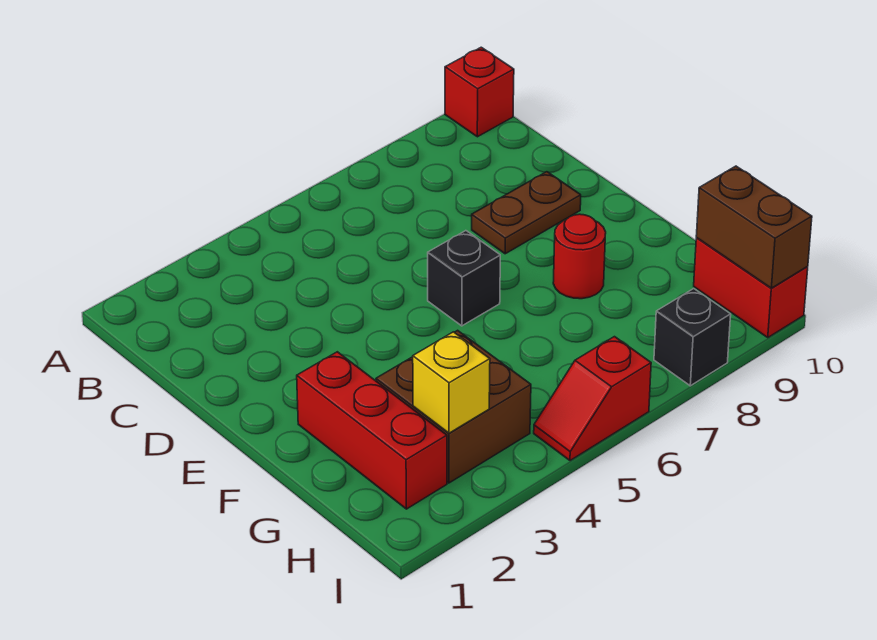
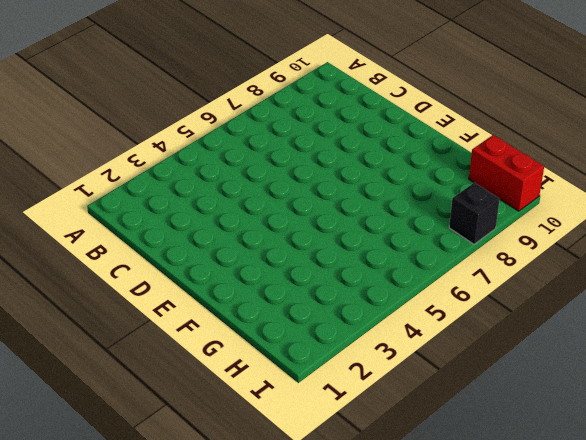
none -> red 1x1 brick [445,47,514,137]
none -> brown 1x2 plate [472,172,581,254]

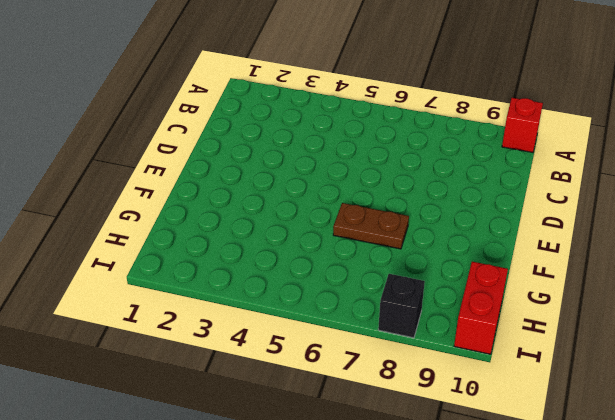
brown 1x2 plate [333,203,409,249] -> brown 1x2 plate moved to [472,172,581,254]
none -> black 1x1 brick [428,231,500,326]
none -> red 1x3 brick [297,352,447,509]

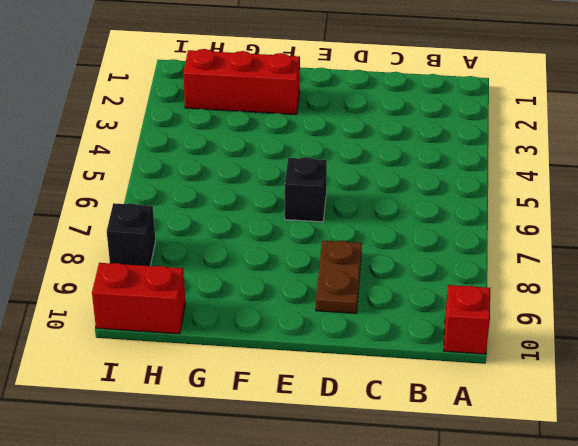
none -> red 1x1 round brick [553,214,606,299]
none -> brown 2x2 brick [376,330,531,483]

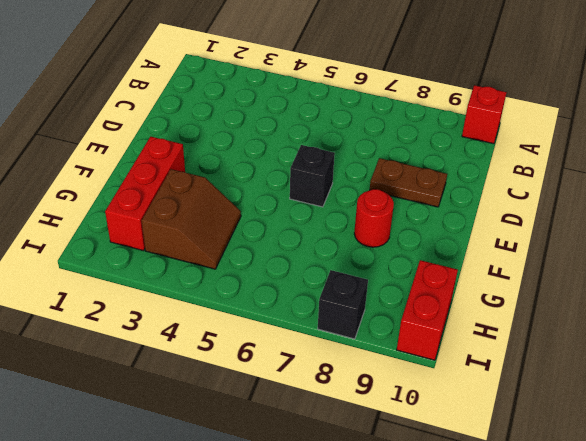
brown 2x2 slope [141,169,241,269] -> brown 2x2 brick [376,330,531,483]
none -> red 1x2 slope [534,337,651,461]
none -> yellow 1x1 brick [413,332,490,433]

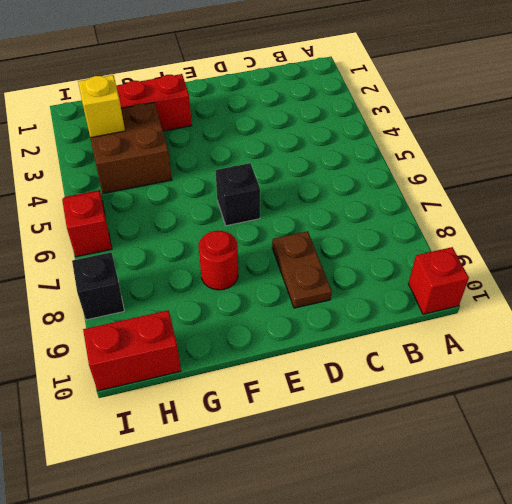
none -> brown 1x2 brick [696,166,812,288]

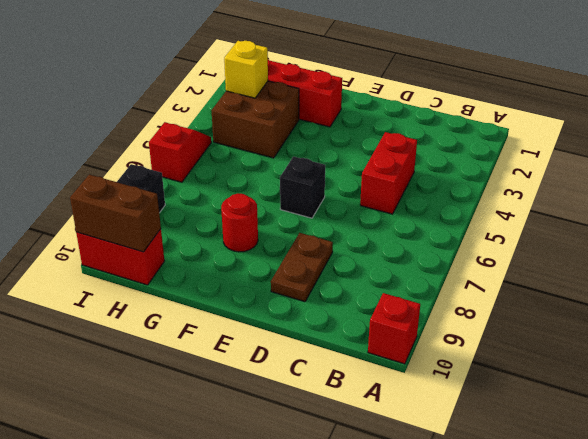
red 1x2 brick [360,132,417,214] -> none

